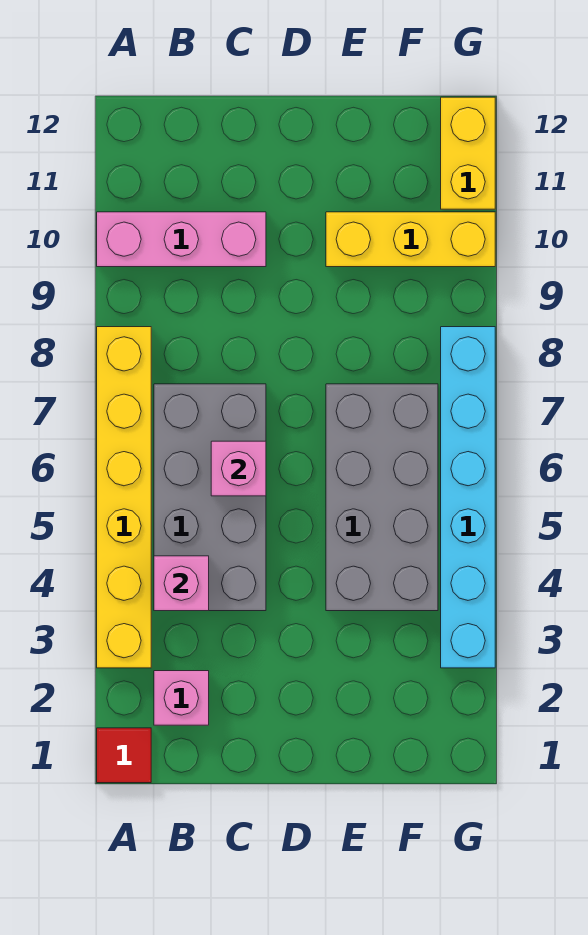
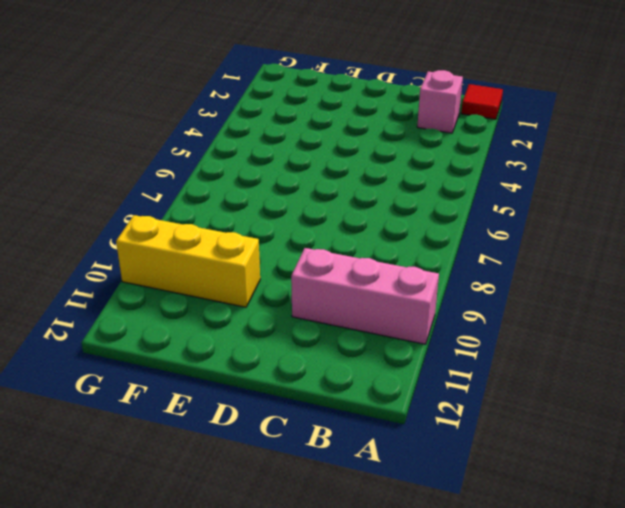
none -> yellow 1x6 brick [97,327,151,668]
none -> grey 2x4 brick [154,384,266,611]

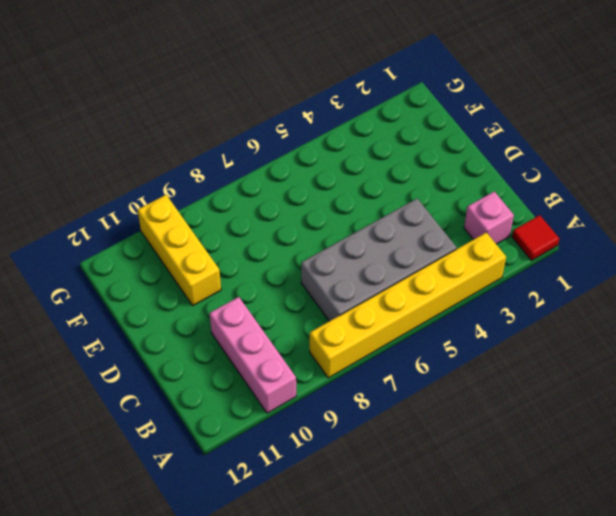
none -> grey 2x4 brick [326,384,438,611]
none -> cyan 1x6 brick [441,327,495,668]

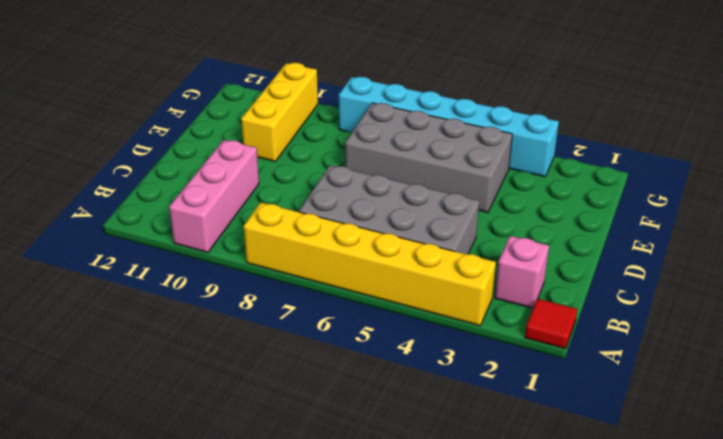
none -> yellow 1x2 brick [441,97,495,209]
none -> pink 1x1 brick [154,556,209,611]

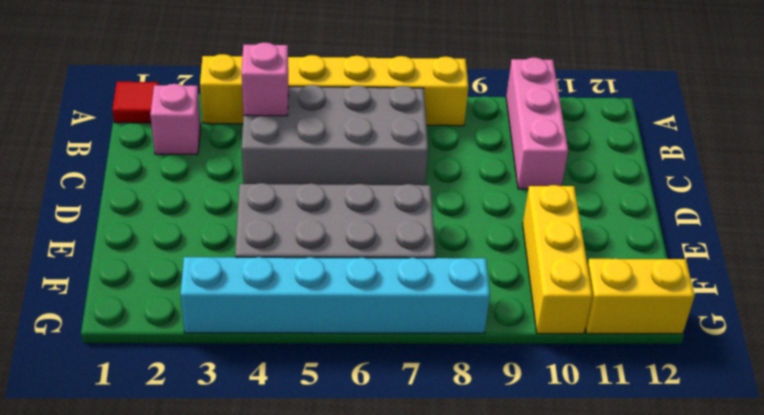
none -> pink 1x1 brick [211,441,266,496]

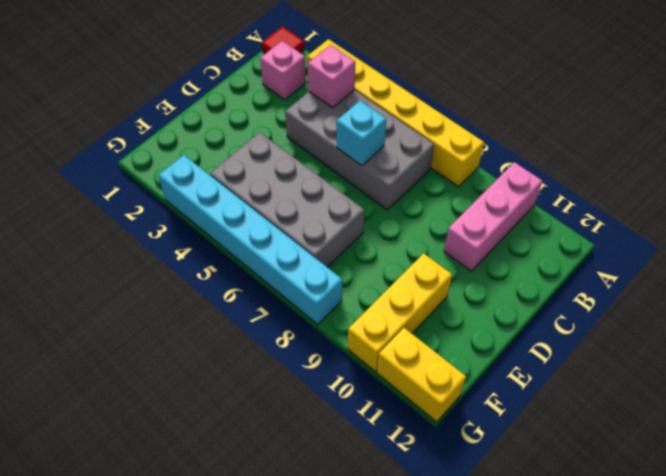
cyan 1x1 brick [337,101,386,166] -> pink 1x1 brick [211,441,266,496]

